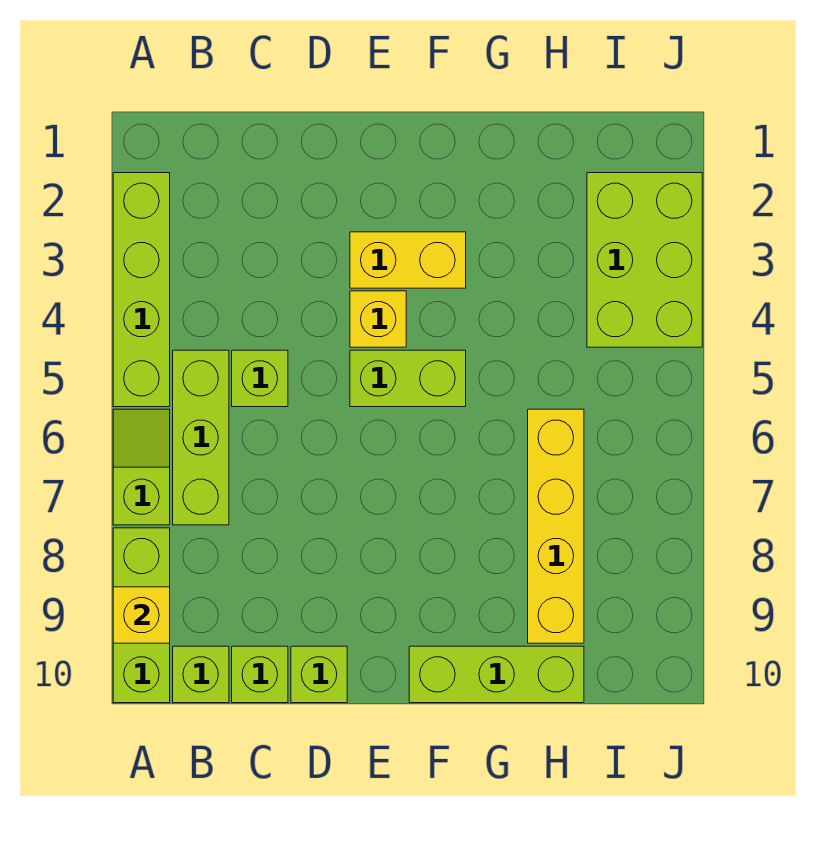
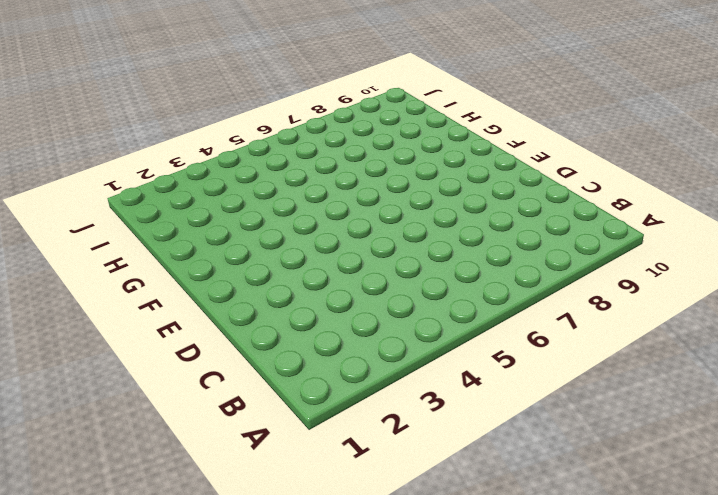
none -> lime 1x4 brick [113,173,170,407]
none -> lime 1x2 slope [113,409,170,525]
none -> lime 1x3 brick [113,528,170,703]

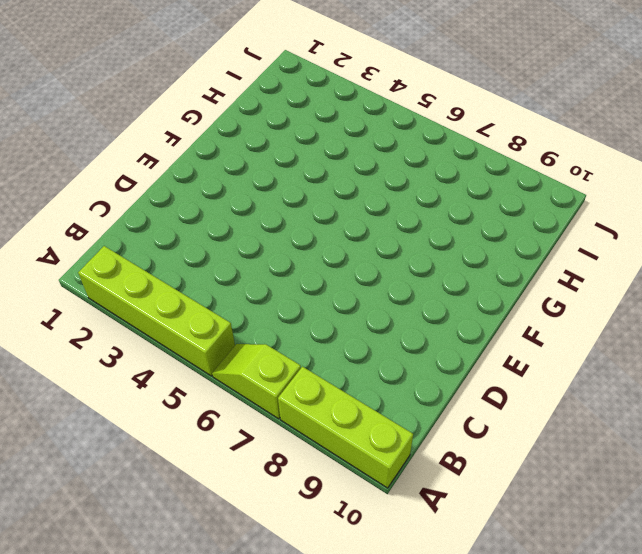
none -> lime 1x3 brick [173,350,229,525]
none -> lime 1x1 brick [173,646,229,703]
none -> lime 1x1 brick [232,350,288,407]

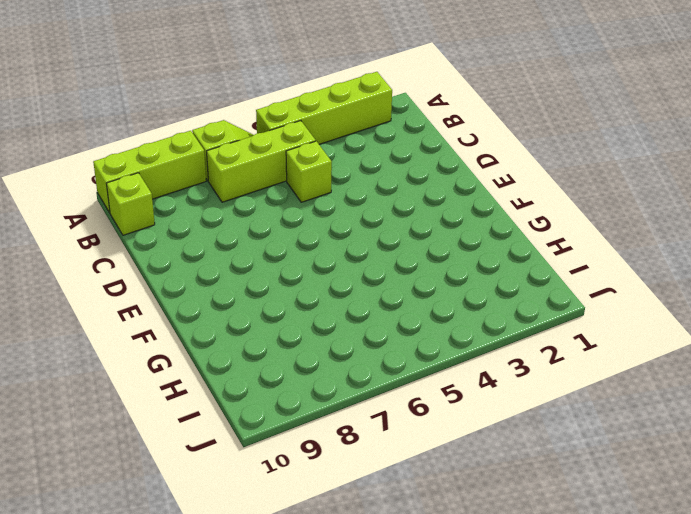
none -> lime 1x1 brick [232,646,288,703]
none -> lime 1x1 brick [291,646,347,703]
none -> yellow 1x2 brick [350,232,466,288]

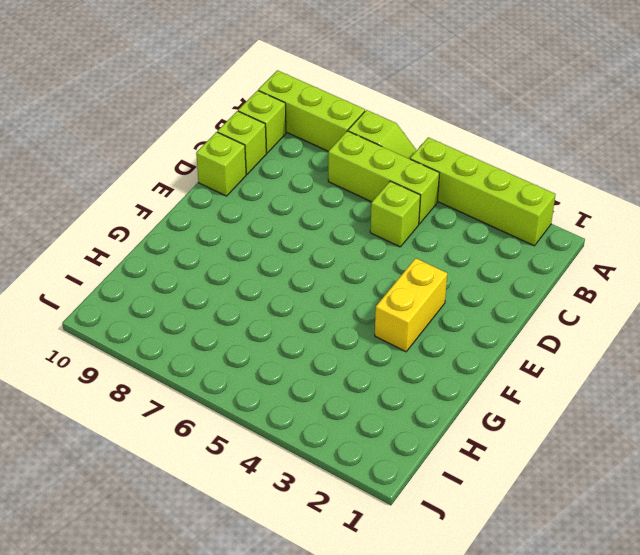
none -> yellow 1x1 brick [350,291,406,347]
none -> lime 1x2 brick [350,350,466,407]
none -> lime 1x3 brick [409,646,584,703]

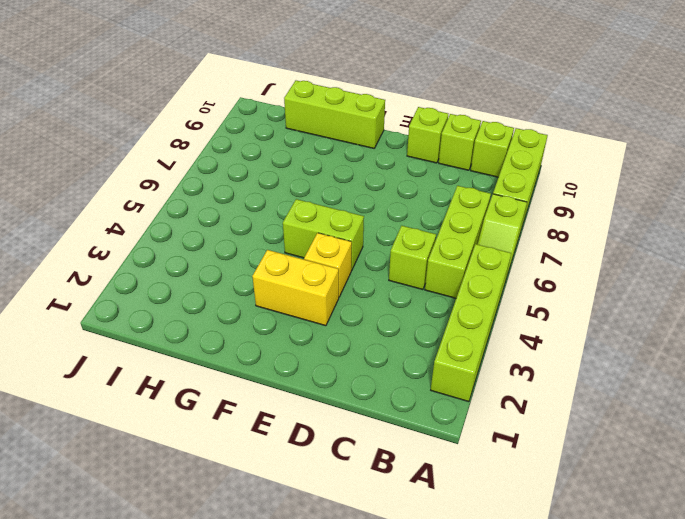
none -> yellow 1x4 brick [528,409,584,643]
none -> lime 2x3 brick [587,173,702,347]
none -> yellow 1x1 brick [113,587,170,643]

